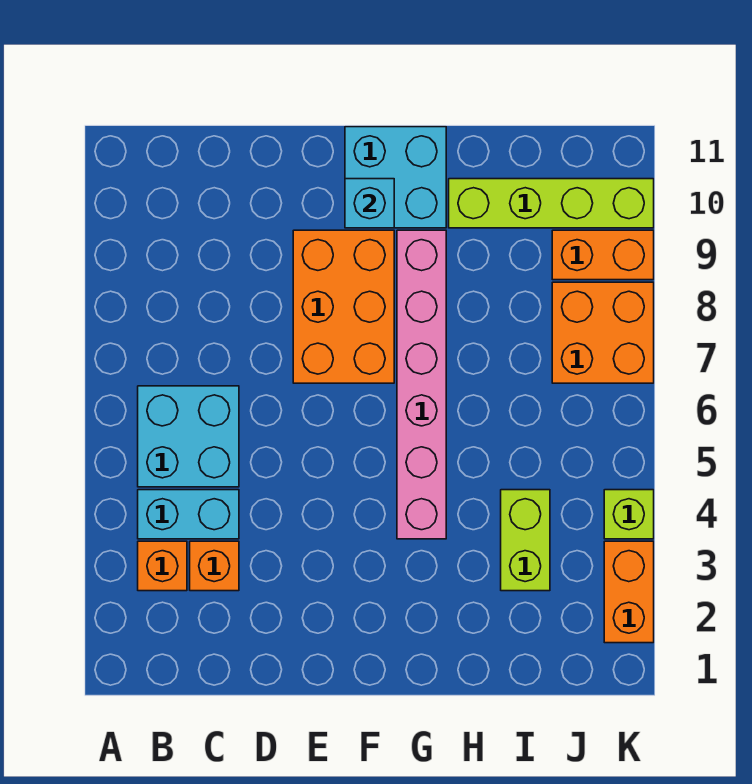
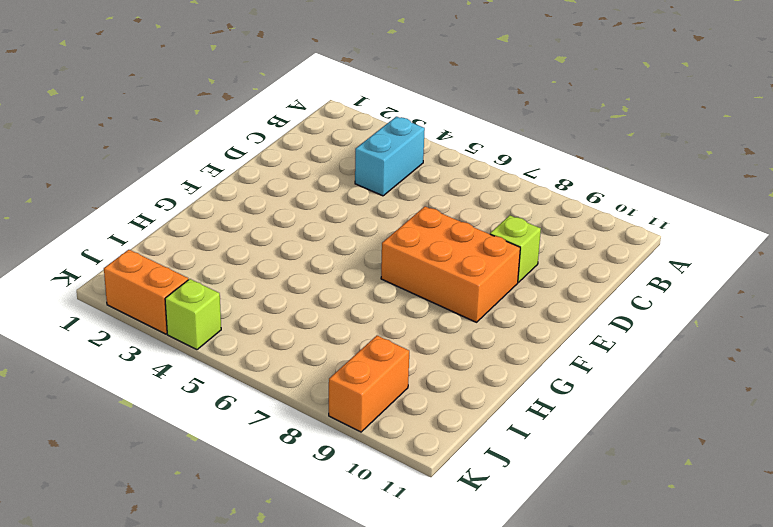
lime 1x1 brick [490,215,541,282] -> none
none -> orange 1x1 brick [138,541,187,591]
none -> cyan 2x2 brick [138,386,239,487]
none -> orange 1x1 brick [190,541,239,591]

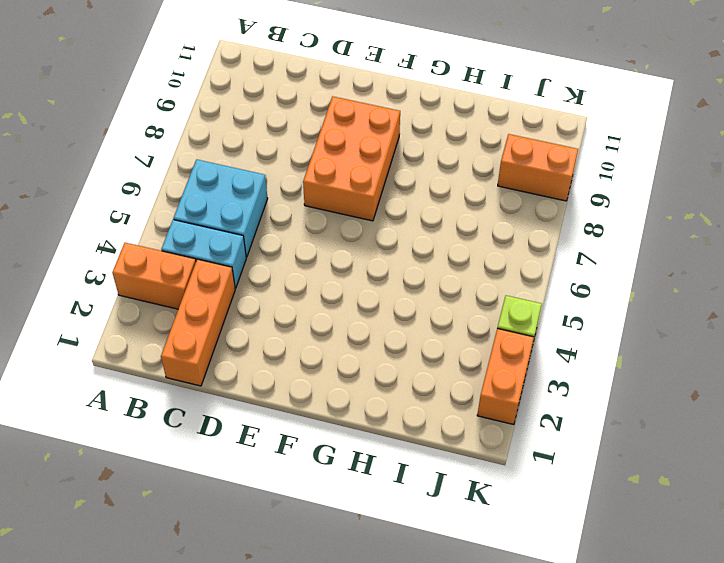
orange 1x2 brick [112,243,196,309] -> orange 1x1 brick [138,541,187,591]
orange 1x3 brick [161,259,235,386] -> orange 1x1 brick [190,541,239,591]
none -> cyan 2x2 brick [345,127,446,228]
none -> pink 1x6 brick [397,230,446,539]
none -> lime 1x4 brick [449,179,654,228]

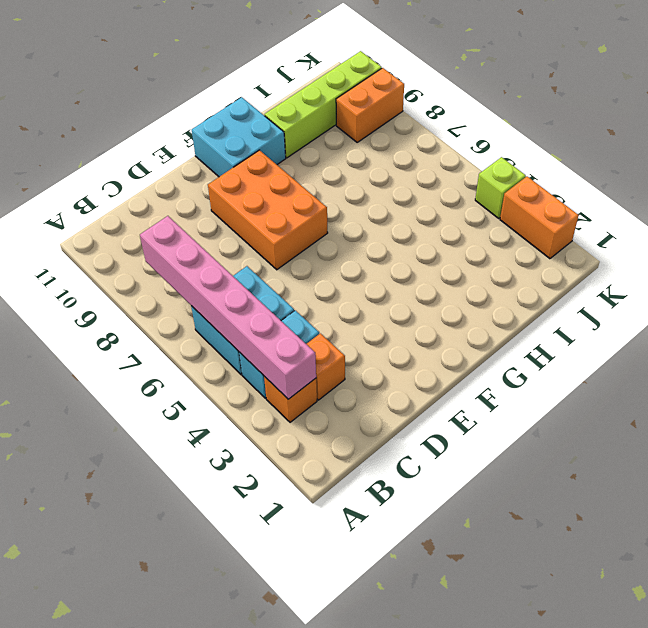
pink 1x6 brick [140,216,316,399] -> pink 1x6 brick moved to [397,230,446,539]
none -> lime 1x2 brick [501,490,550,591]
none -> orange 2x2 brick [552,282,654,383]
none -> cyan 1x1 brick [345,179,394,228]

